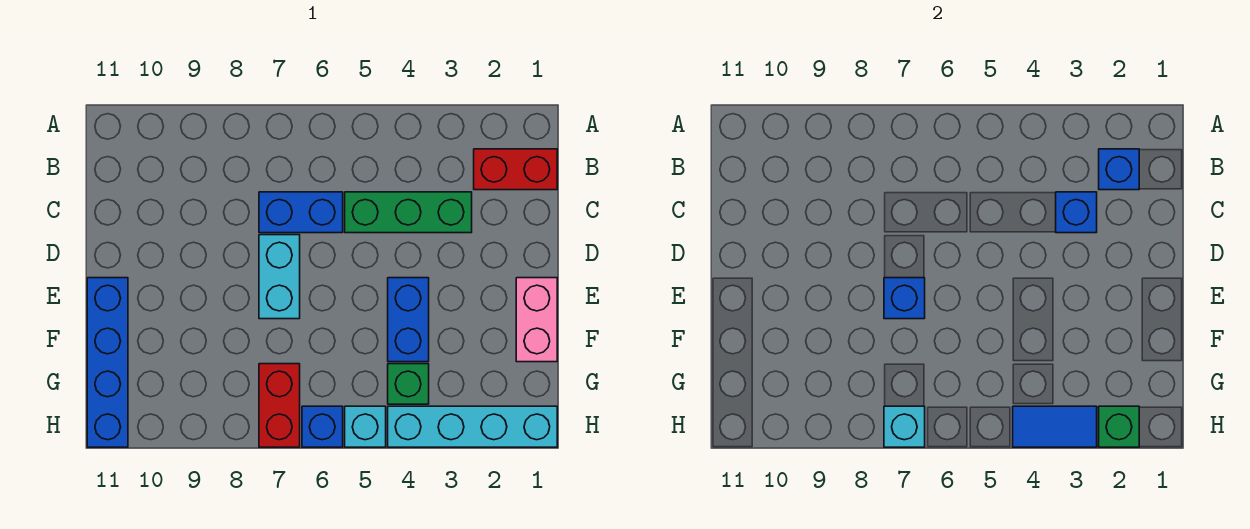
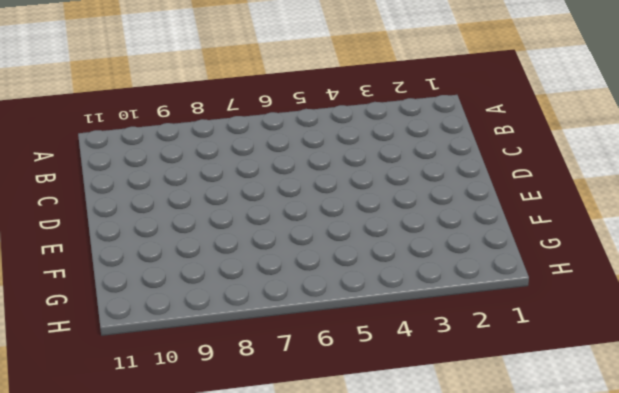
none -> red 1x2 brick [474,149,557,190]
none -> green 1x3 brick [345,192,472,233]
none -> blue 1x2 brick [259,192,343,233]

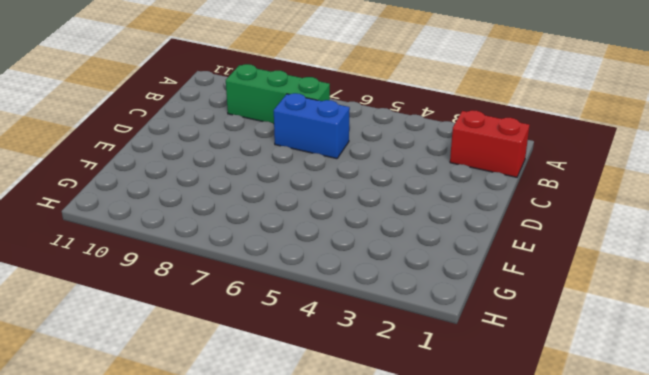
green 1x3 brick [226,64,330,124] -> green 1x3 brick moved to [345,192,472,233]
none -> cyan 1x2 brick [259,235,300,319]
none -> pink 1x2 brick [516,278,557,362]
none -> blue 1x2 brick [388,278,429,362]

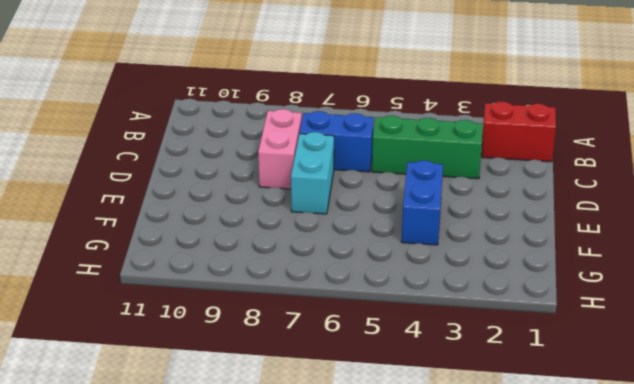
pink 1x2 brick [258,109,302,189] -> pink 1x2 brick moved to [516,278,557,362]
none -> blue 1x4 brick [87,278,128,447]
none -> green 1x1 brick [388,364,429,404]
none -> red 1x2 brick [259,364,300,447]

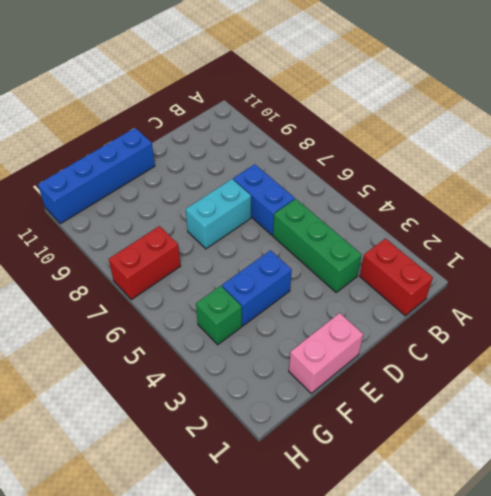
none -> cyan 1x4 brick [388,406,557,447]
none -> cyan 1x1 brick [345,406,386,447]
none -> blue 1x1 brick [302,406,343,447]

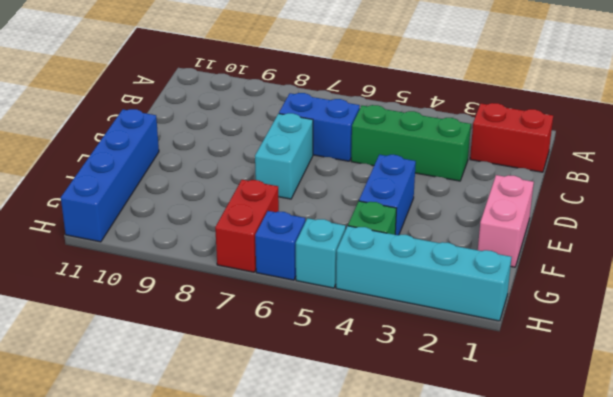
none -> blue 1x1 brick [1099,149,1139,190]
none -> blue 1x1 brick [1056,192,1097,233]
none -> blue 1x1 brick [884,278,925,319]

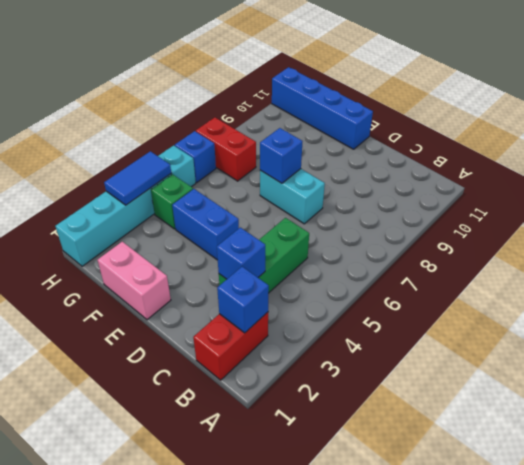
none -> blue 1x2 brick [259,192,343,233]
none -> green 1x1 brick [1099,406,1139,447]
none -> cyan 1x1 brick [884,406,925,447]

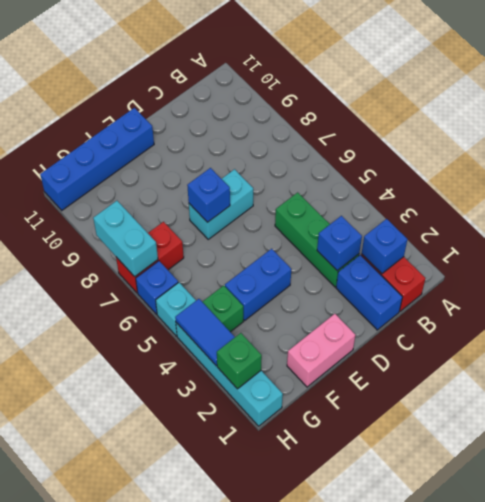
blue 1x2 brick [336,255,402,330] -> blue 1x2 brick moved to [259,192,343,233]
cyan 1x2 brick [93,201,158,277] -> cyan 1x1 brick [884,406,925,447]

